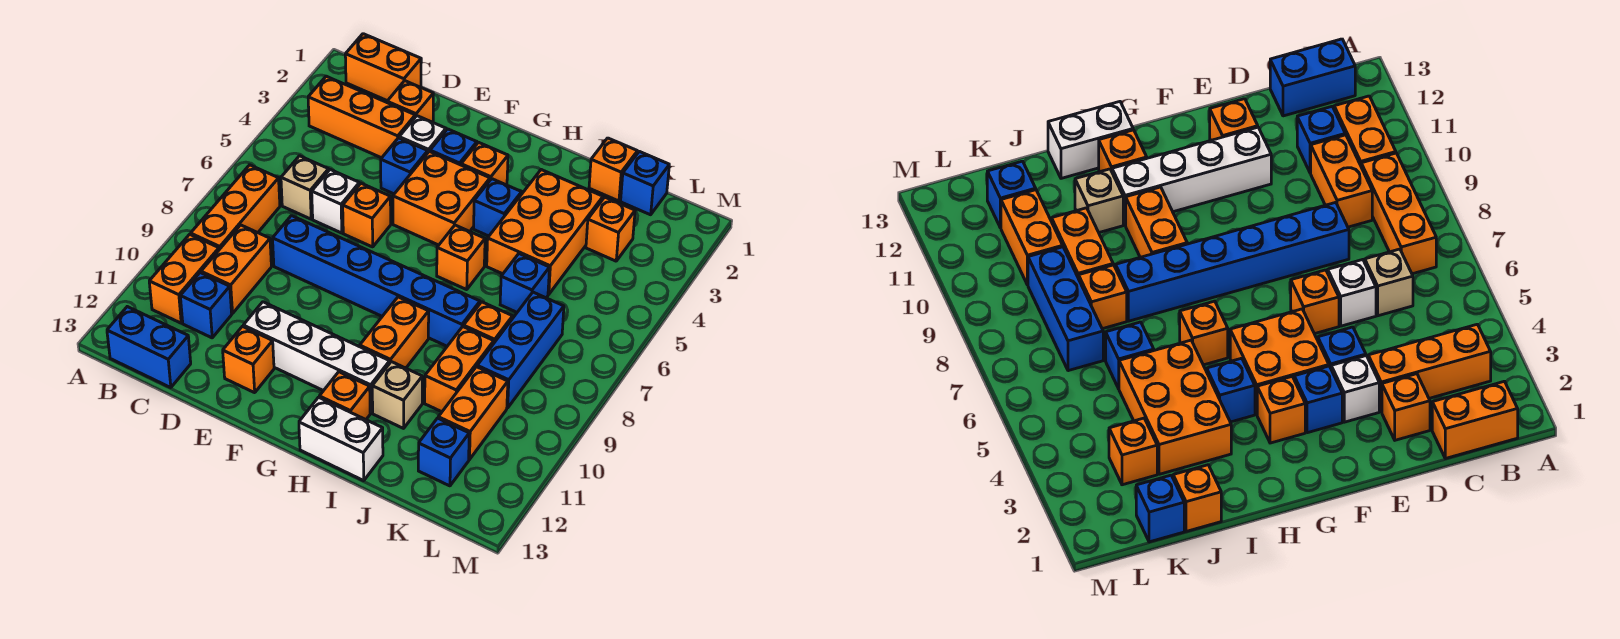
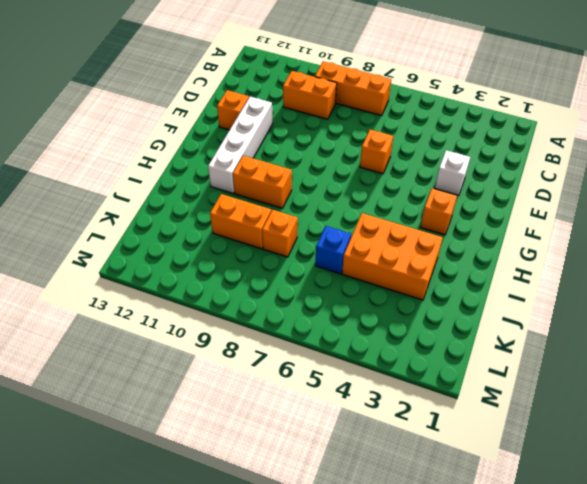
none -> orange 1x2 brick [345,34,421,101]
none -> orange 1x3 brick [308,76,415,158]
none -> orange 1x2 brick [149,234,219,323]
none -> blue 1x2 brick [107,307,191,388]

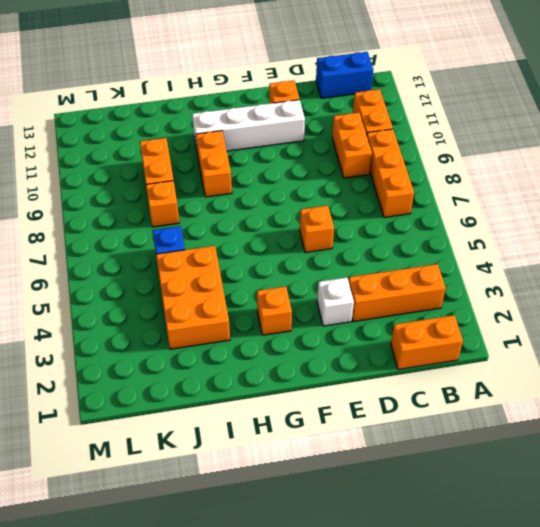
none -> tan 1x1 brick [281,156,329,219]
none -> blue 1x1 brick [180,273,232,338]
none -> orange 1x1 brick [387,81,433,122]
none -> white 1x1 brick [312,170,359,233]

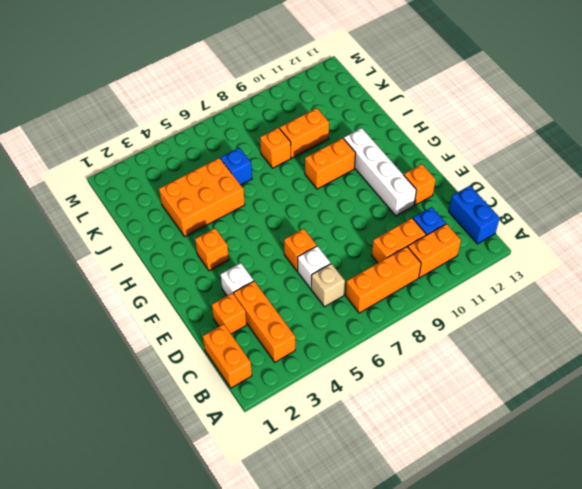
none -> blue 1x6 brick [273,216,480,346]
none -> blue 1x1 brick [381,138,428,194]
none -> blue 1x1 brick [430,129,477,165]
none -> orange 2x2 brick [393,151,490,245]

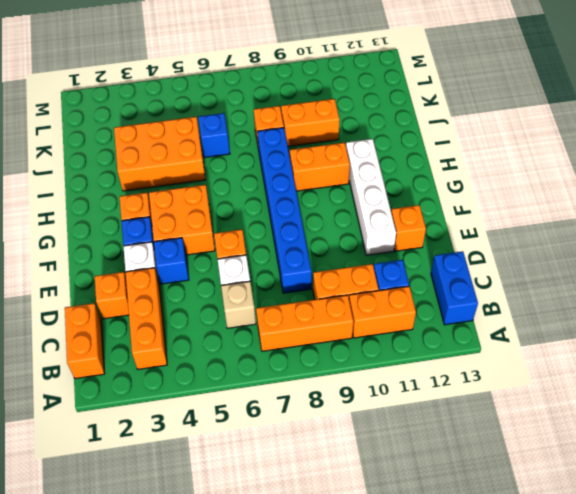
none -> blue 1x1 brick [474,179,522,236]
none -> orange 1x1 brick [437,225,485,290]
none -> orange 1x1 brick [319,372,370,420]
none -> white 1x2 brick [299,397,383,481]

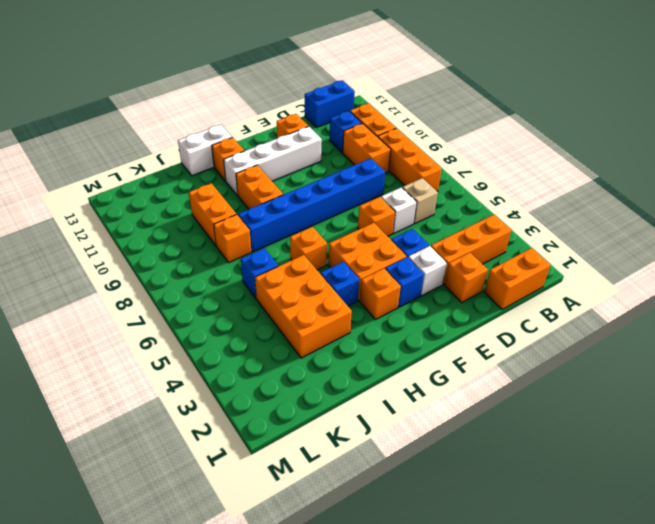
none -> tan 1x1 brick [372,362,422,428]
none -> orange 1x1 brick [589,138,638,201]
none -> blue 1x1 brick [621,151,669,215]
none -> orange 1x1 brick [586,197,635,261]

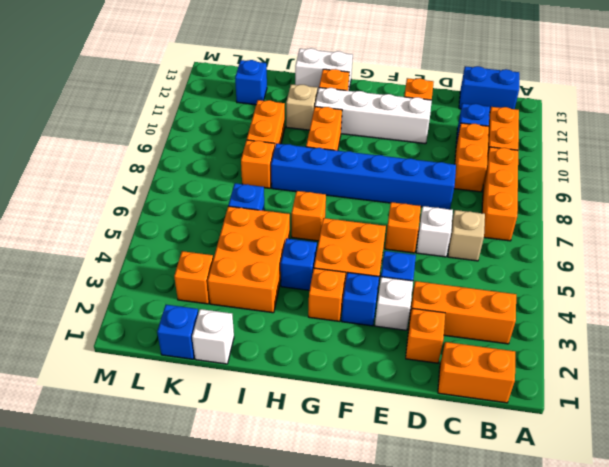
white 1x1 brick [192,309,234,364] -> orange 1x1 brick [589,138,638,201]
none -> blue 1x3 brick [477,292,564,408]
none -> orange 1x2 brick [438,367,508,460]

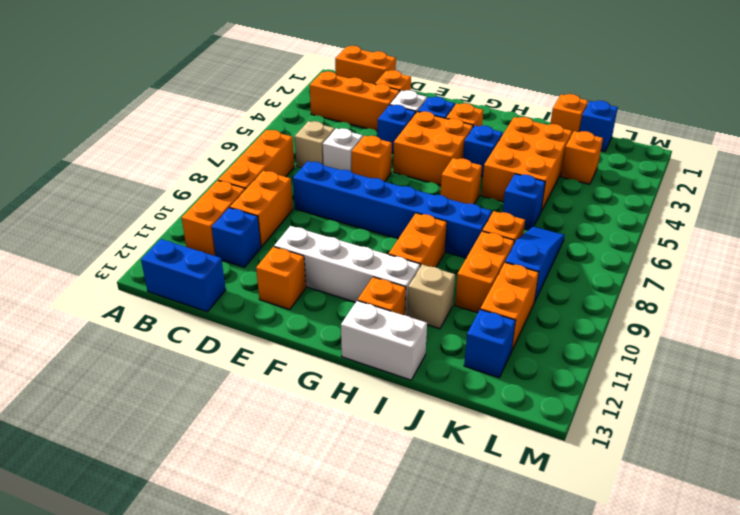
blue 1x3 slope [505,226,565,303] -> blue 1x3 brick [477,292,564,408]

